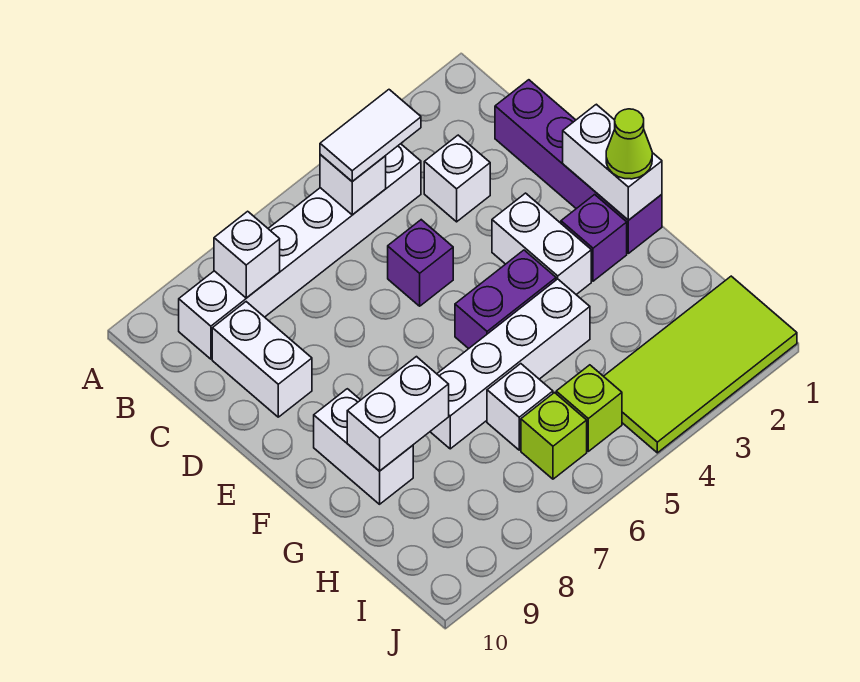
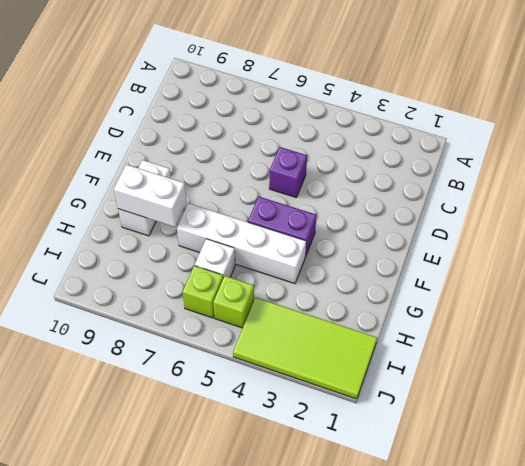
none -> white 1x6 brick [179,144,421,359]
none -> purple 1x4 brick [495,80,662,253]
none -> white 1x1 brick [424,135,490,222]

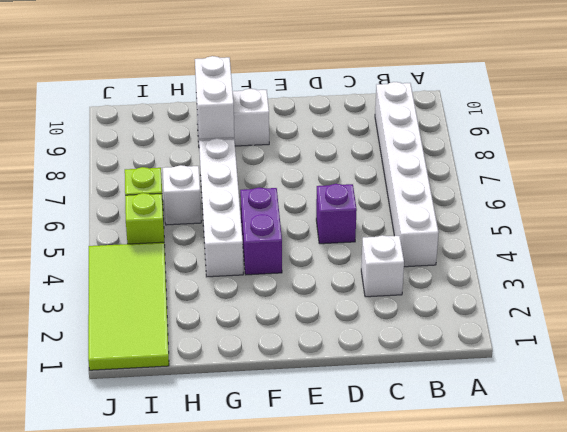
none -> purple 1x4 brick [495,80,662,253]
none -> white 1x2 brick [212,302,312,417]
none -> white 1x2 brick [492,193,591,295]

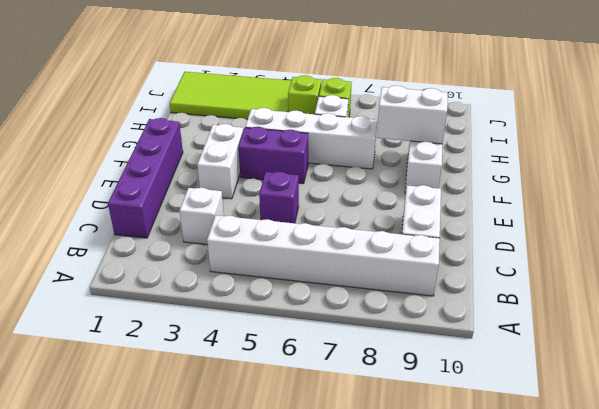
none -> purple 1x1 brick [561,195,627,281]
none -> white 1x1 brick [320,155,386,215]
none -> white 1x1 brick [214,211,280,298]

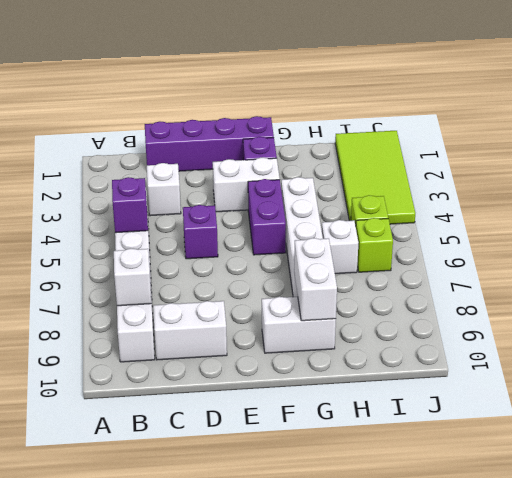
purple 1x1 brick [112,177,148,233] -> white 1x1 brick [320,155,386,215]
none -> white 1x2 brick [563,104,662,220]
none -> white 1x2 tile [320,90,421,181]
none -> lime 1x1 cone [606,109,652,179]

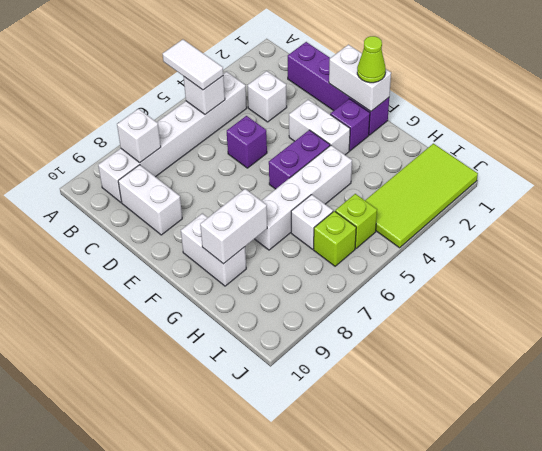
white 1x2 tile [163,39,223,90] -> white 1x2 tile turned to [320,90,421,181]

